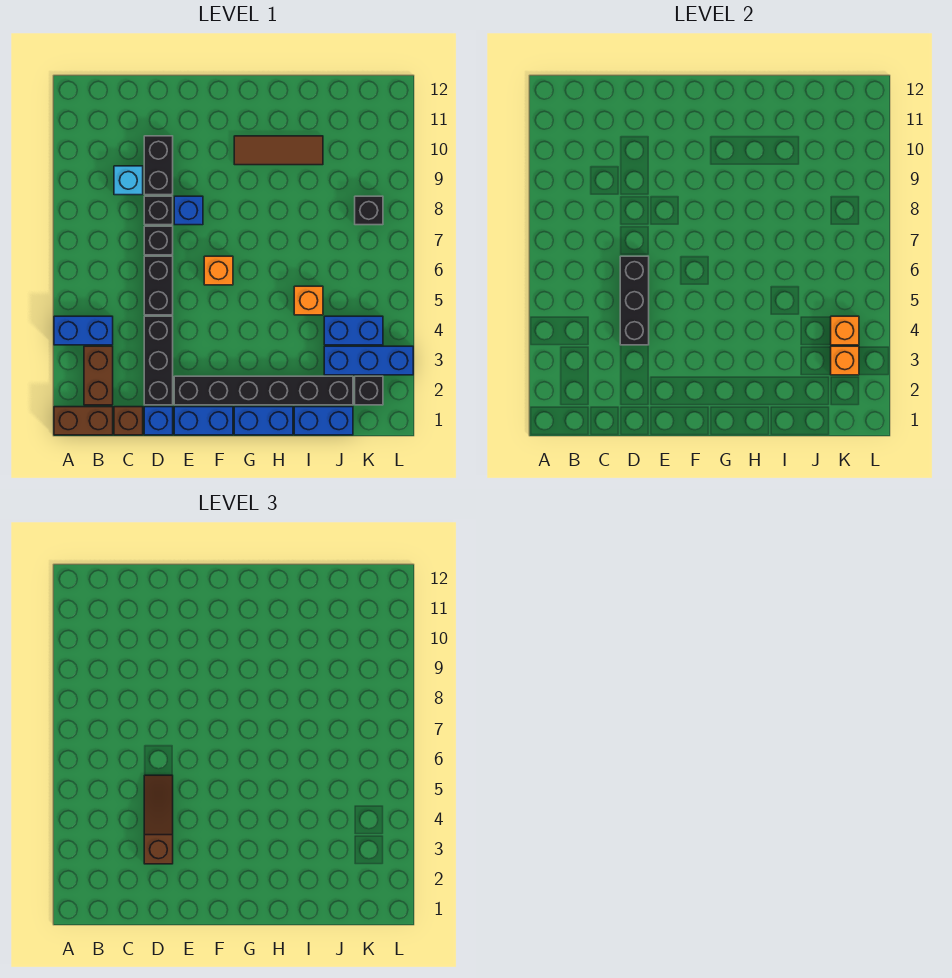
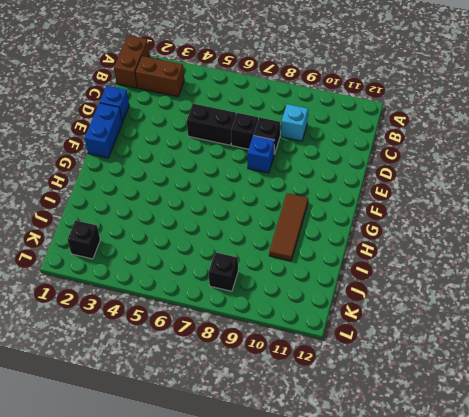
none -> blue 1x2 brick [54,316,113,345]
none -> brown 1x1 brick [114,407,143,435]
none -> black 1x3 brick [144,316,173,405]

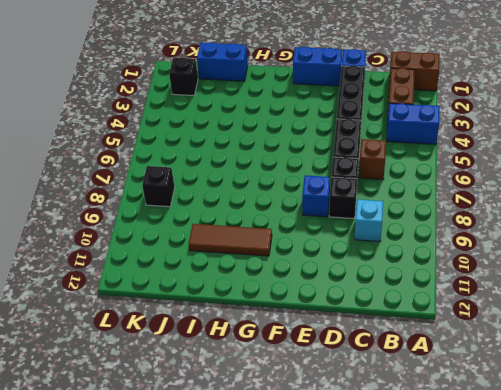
brown 1x1 brick [359,139,386,180] -> brown 1x1 brick moved to [114,407,143,435]
none -> black 1x2 brick [144,136,173,195]
none -> black 1x6 brick [174,376,353,405]
none -> orange 1x1 brick [204,256,233,285]

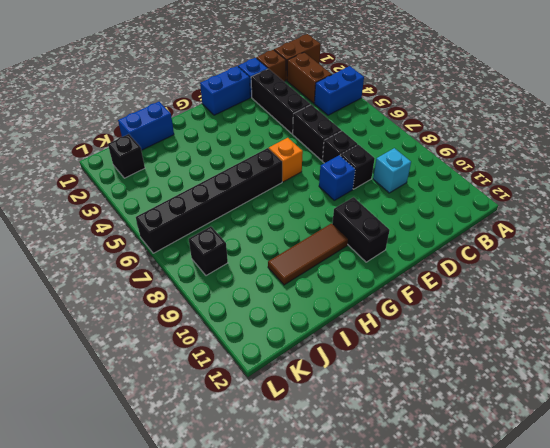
black 1x2 brick [332,197,390,262] -> black 1x2 brick moved to [144,136,173,195]
black 1x6 brick [136,148,282,253] -> black 1x6 brick moved to [174,376,353,405]
none -> blue 1x2 brick [234,407,293,435]
none -> orange 1x1 brick [294,286,323,315]
none -> blue 1x3 brick [324,346,413,375]

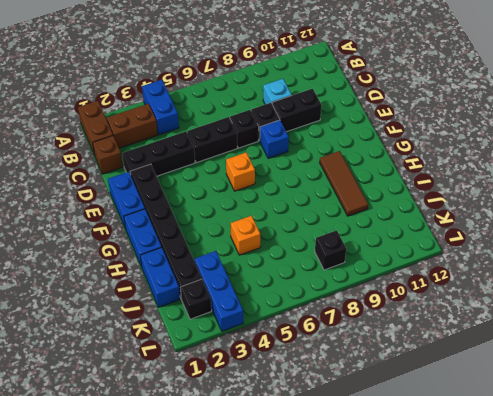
none -> blue 1x1 brick [144,407,173,435]
none -> blue 1x2 brick [324,316,383,345]
none -> black 1x3 brick [620,256,649,345]

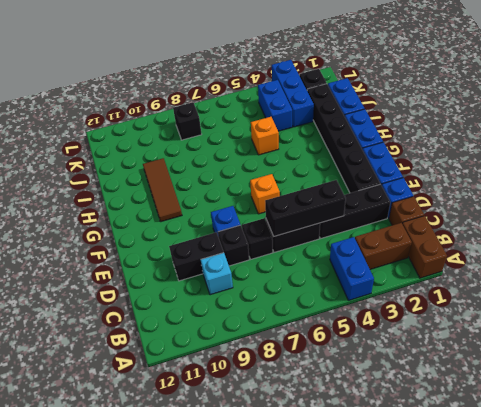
none -> orange 1x1 brick [831,346,859,375]
none -> orange 1x1 brick [831,316,859,345]
none -> brown 1x3 slope [144,775,173,864]

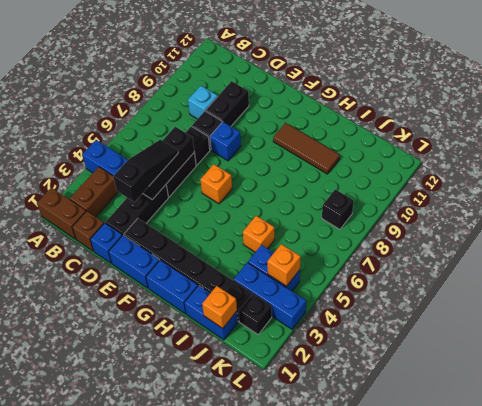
black 1x3 slope [113,140,178,202] -> brown 1x3 slope [144,775,173,864]
orange 1x1 brick [202,286,237,328] -> orange 1x1 brick moved to [831,346,859,375]

